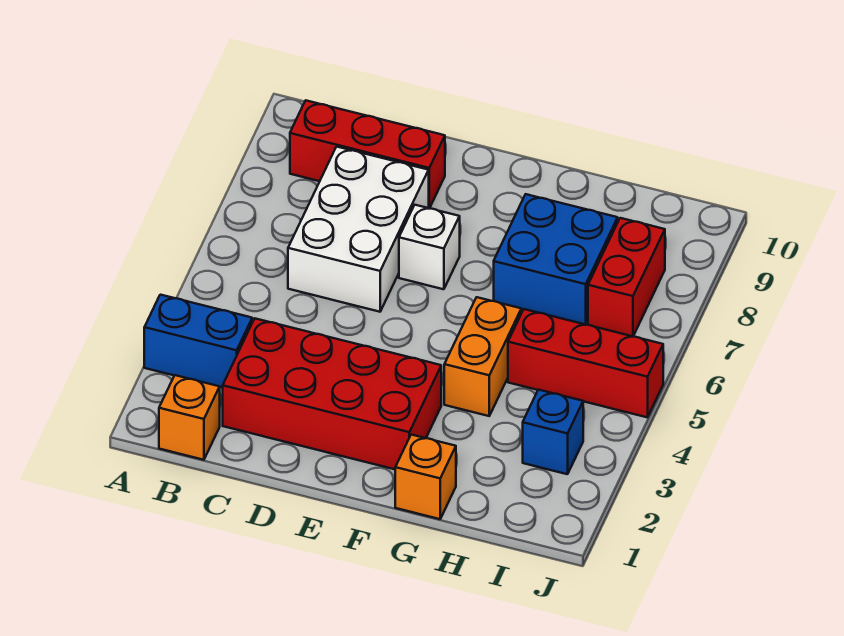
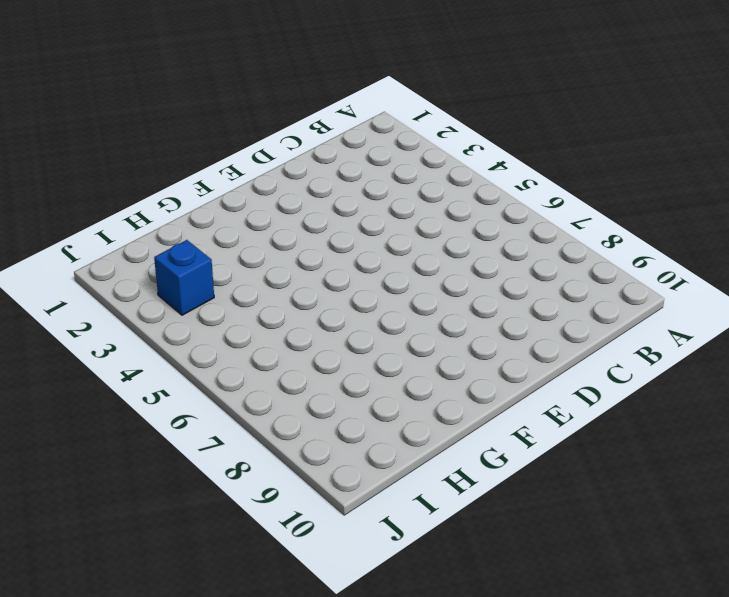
none -> blue 1x2 brick [144,295,252,388]
none -> orange 1x1 brick [159,375,220,460]
none -> red 1x3 brick [290,100,445,208]

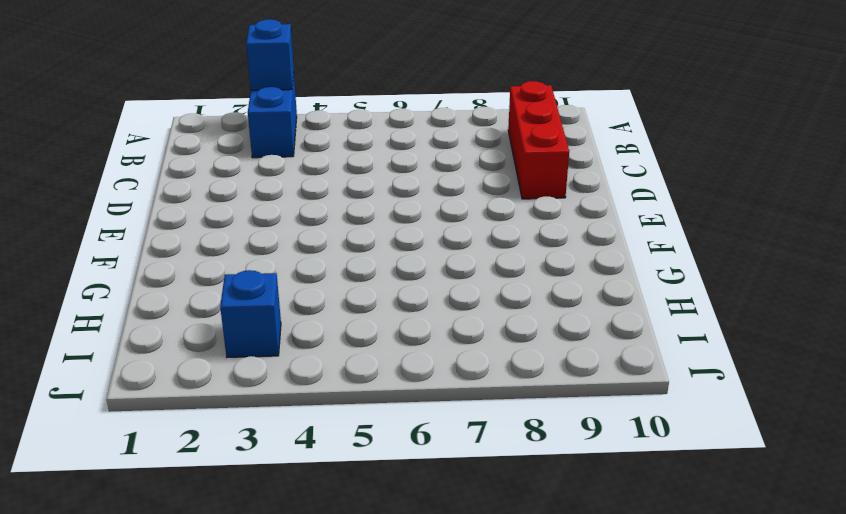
blue 1x1 brick [246,19,294,90] -> none
none -> orange 1x1 brick [159,375,220,460]
none -> red 2x4 brick [223,319,441,469]
none -> white 2x3 brick [288,147,429,312]

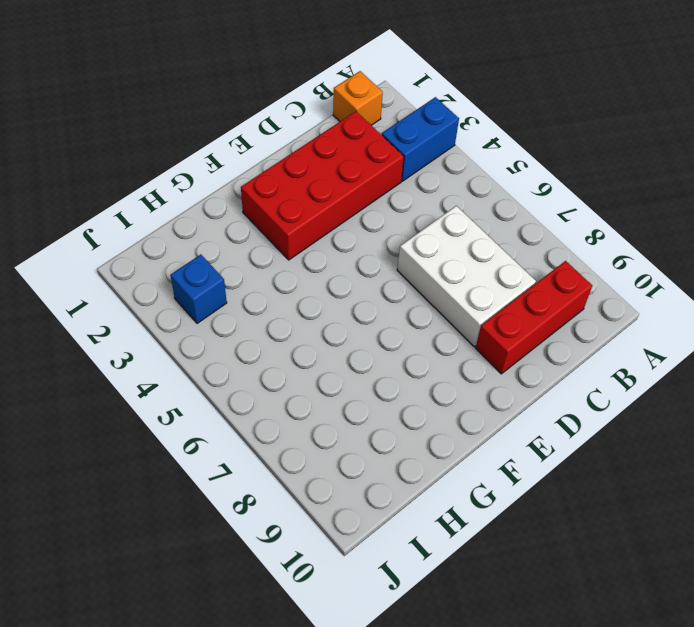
none -> white 1x1 brick [399,205,460,289]
none -> orange 1x1 brick [395,435,456,519]
none -> orange 1x2 brick [444,297,521,416]

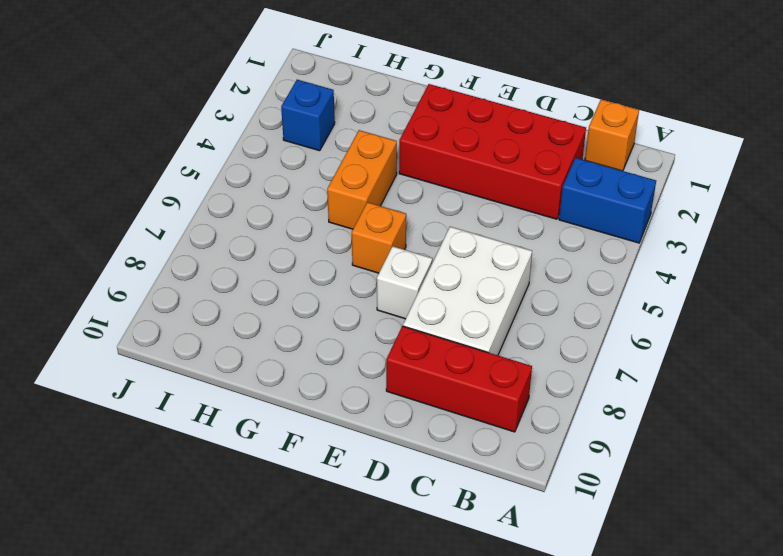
orange 1x1 brick [352,202,406,273] -> orange 1x1 brick moved to [395,435,456,519]
none -> blue 2x2 brick [494,194,618,324]
none -> red 1x3 brick [508,309,663,417]
none -> red 1x2 brick [588,218,665,336]

